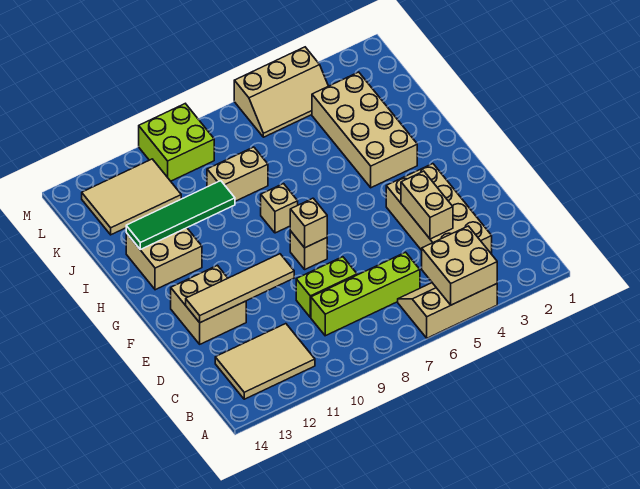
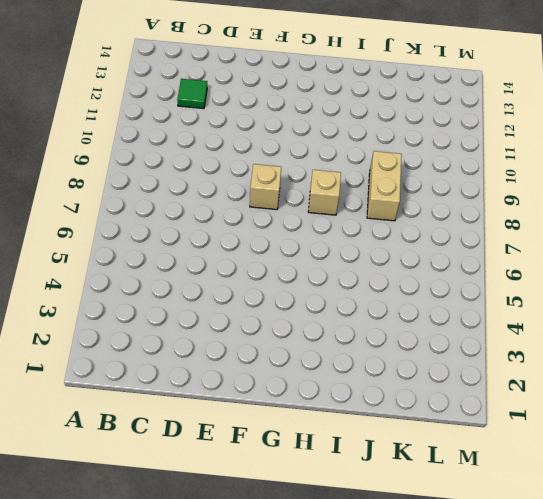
green 1x1 tile [177,79,207,109] -> tan 2x3 tile [215,324,315,399]
none -> tan 2x3 slope [398,283,497,338]
none -> tan 2x4 brick [386,164,492,254]
none -> lime 1x4 brick [311,252,420,336]

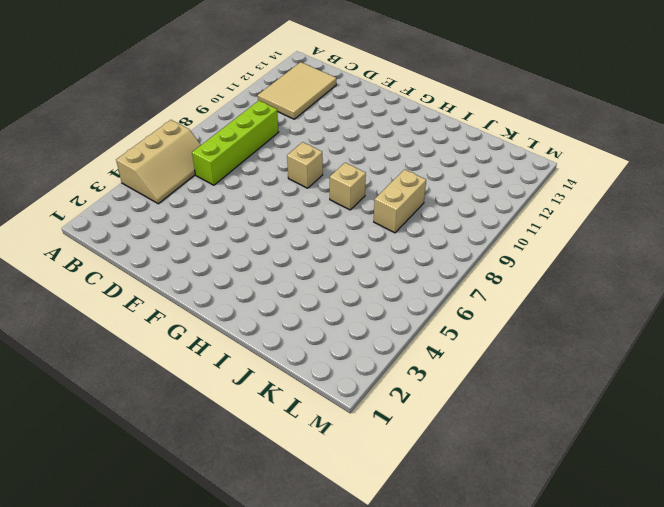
none -> tan 2x4 brick [386,164,492,254]
none -> lime 1x2 brick [296,257,357,317]
none -> tan 2x2 brick [171,265,246,344]

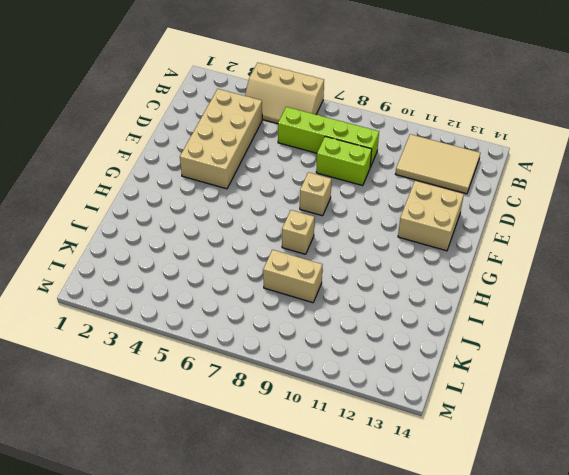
none -> tan 2x4 brick [312,72,417,188]
none -> tan 2x2 brick [126,228,202,290]
none -> tan 2x3 tile [82,159,181,235]

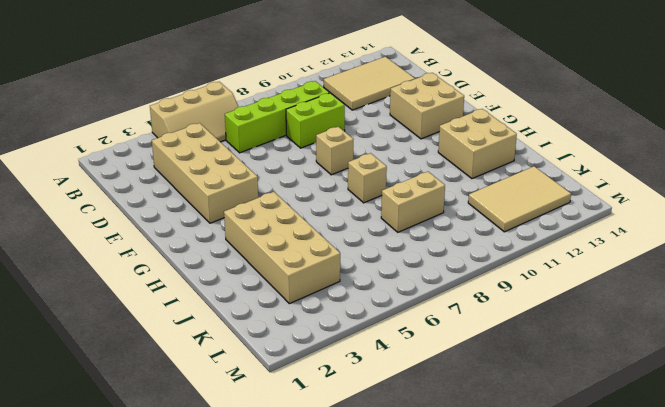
none -> tan 2x3 slope [234,47,328,137]
none -> lime 2x2 brick [139,104,214,181]
none -> tan 2x2 brick [422,226,497,305]

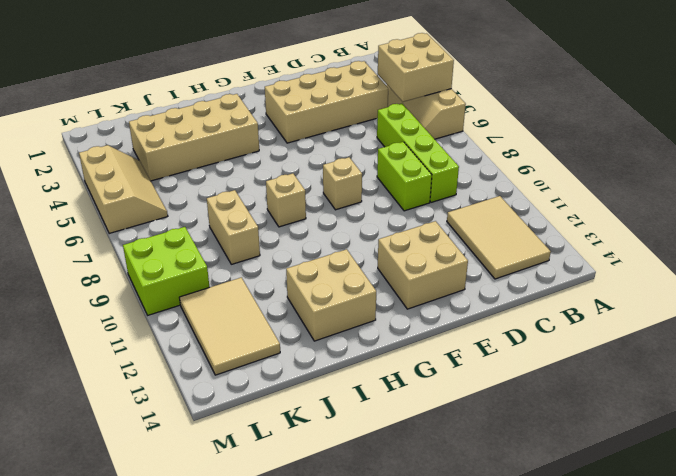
none -> tan 1x2 brick [401,171,453,239]
none -> tan 1x4 tile [186,254,294,323]
none -> tan 1x1 brick [290,198,327,248]

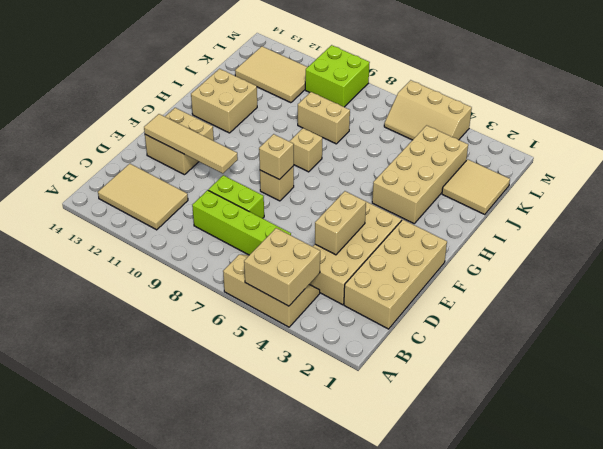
tan 2x4 brick [344,220,447,329] -> none
tan 2x2 tile [442,159,510,215] -> none
none -> green 1x4 tile [126,181,235,250]

